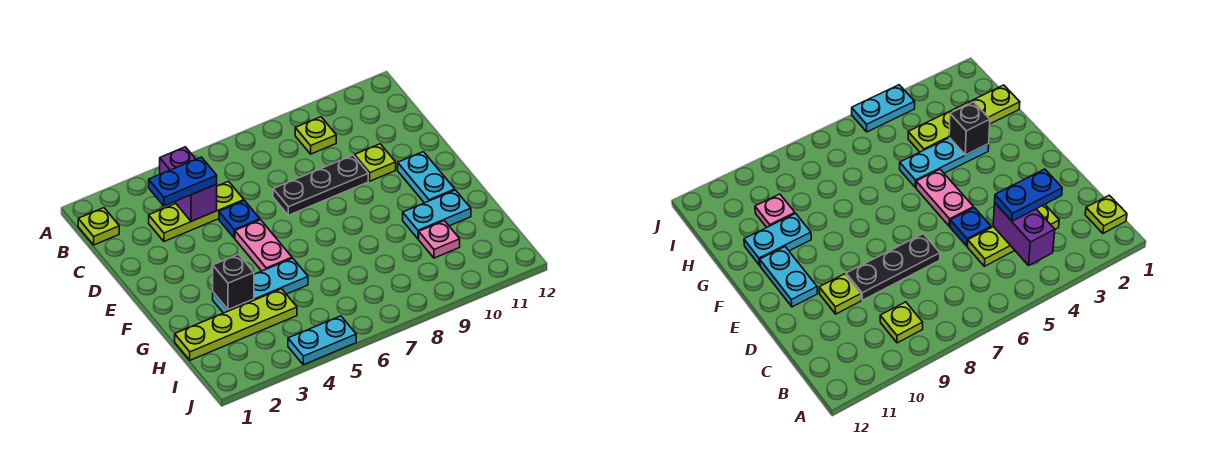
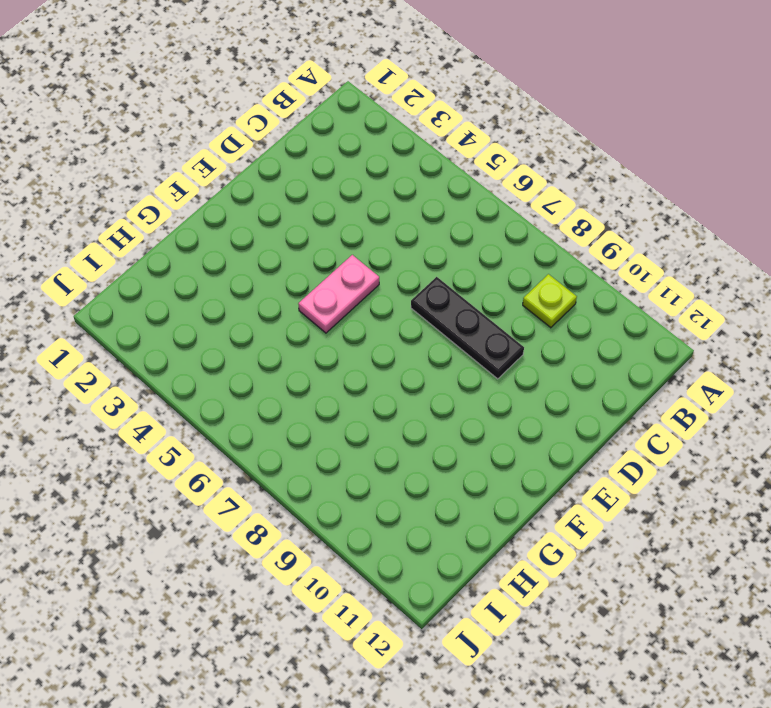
none -> lime 1x1 plate [78,208,119,245]
none -> lime 1x3 plate [149,181,244,242]
none -> blue 1x1 plate [219,201,260,238]

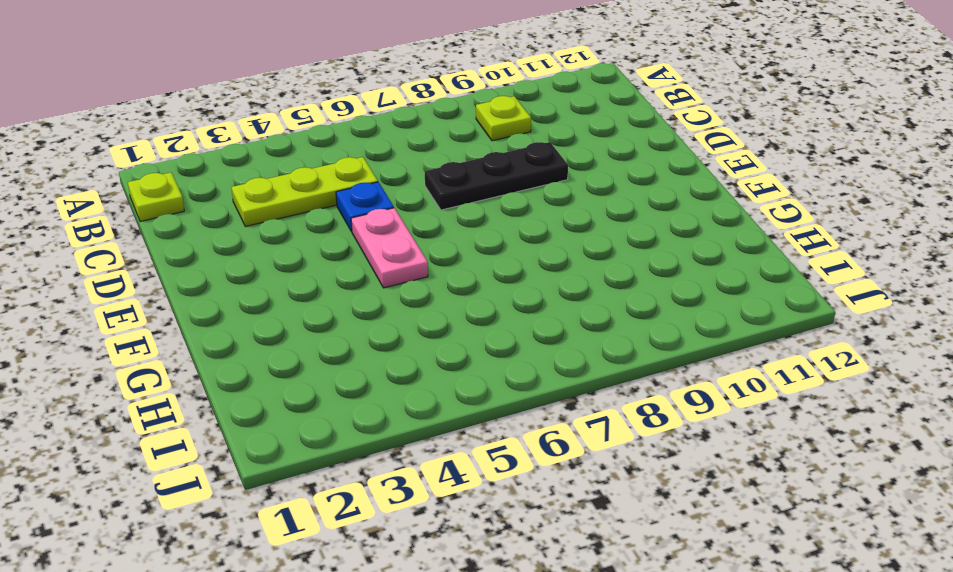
none -> lime 1x1 plate [354,144,396,181]
none -> cyan 1x2 plate [398,152,455,203]
none -> cyan 1x3 plate [213,258,308,313]

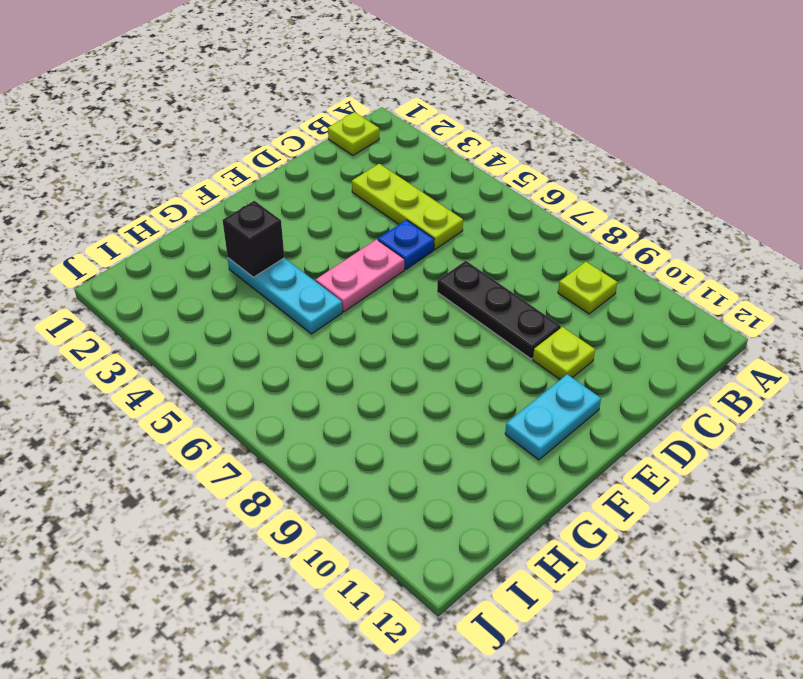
none -> cyan 1x2 plate [403,190,471,239]
none -> lime 1x4 plate [175,289,297,360]
none -> pink 1x1 plate [419,221,460,258]

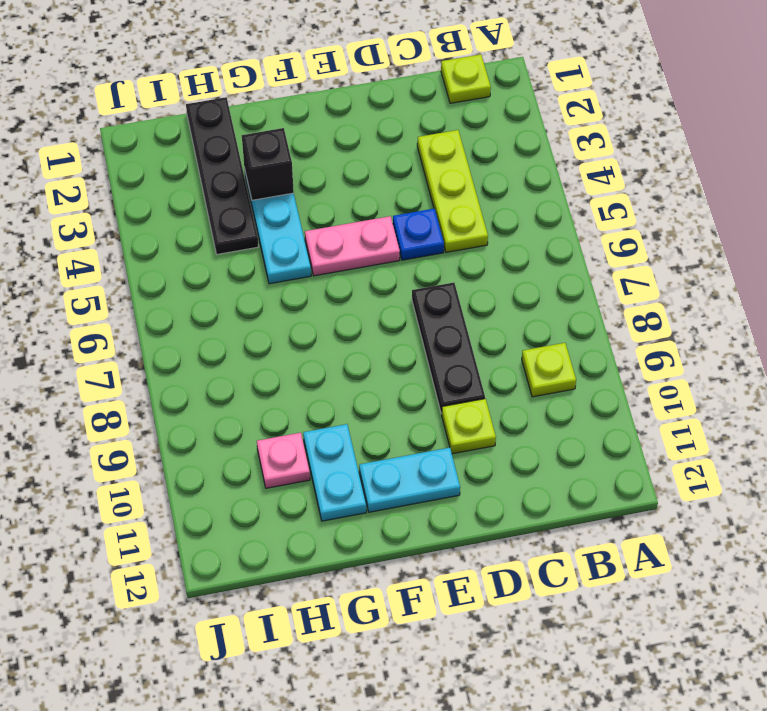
black 1x4 plate [186,97,259,254] -> lime 1x4 plate [175,289,297,360]
none -> cyan 1x2 plate [288,316,356,365]
none -> purple 1x2 brick [160,147,217,221]
none -> blue 1x2 plate [149,157,217,206]

